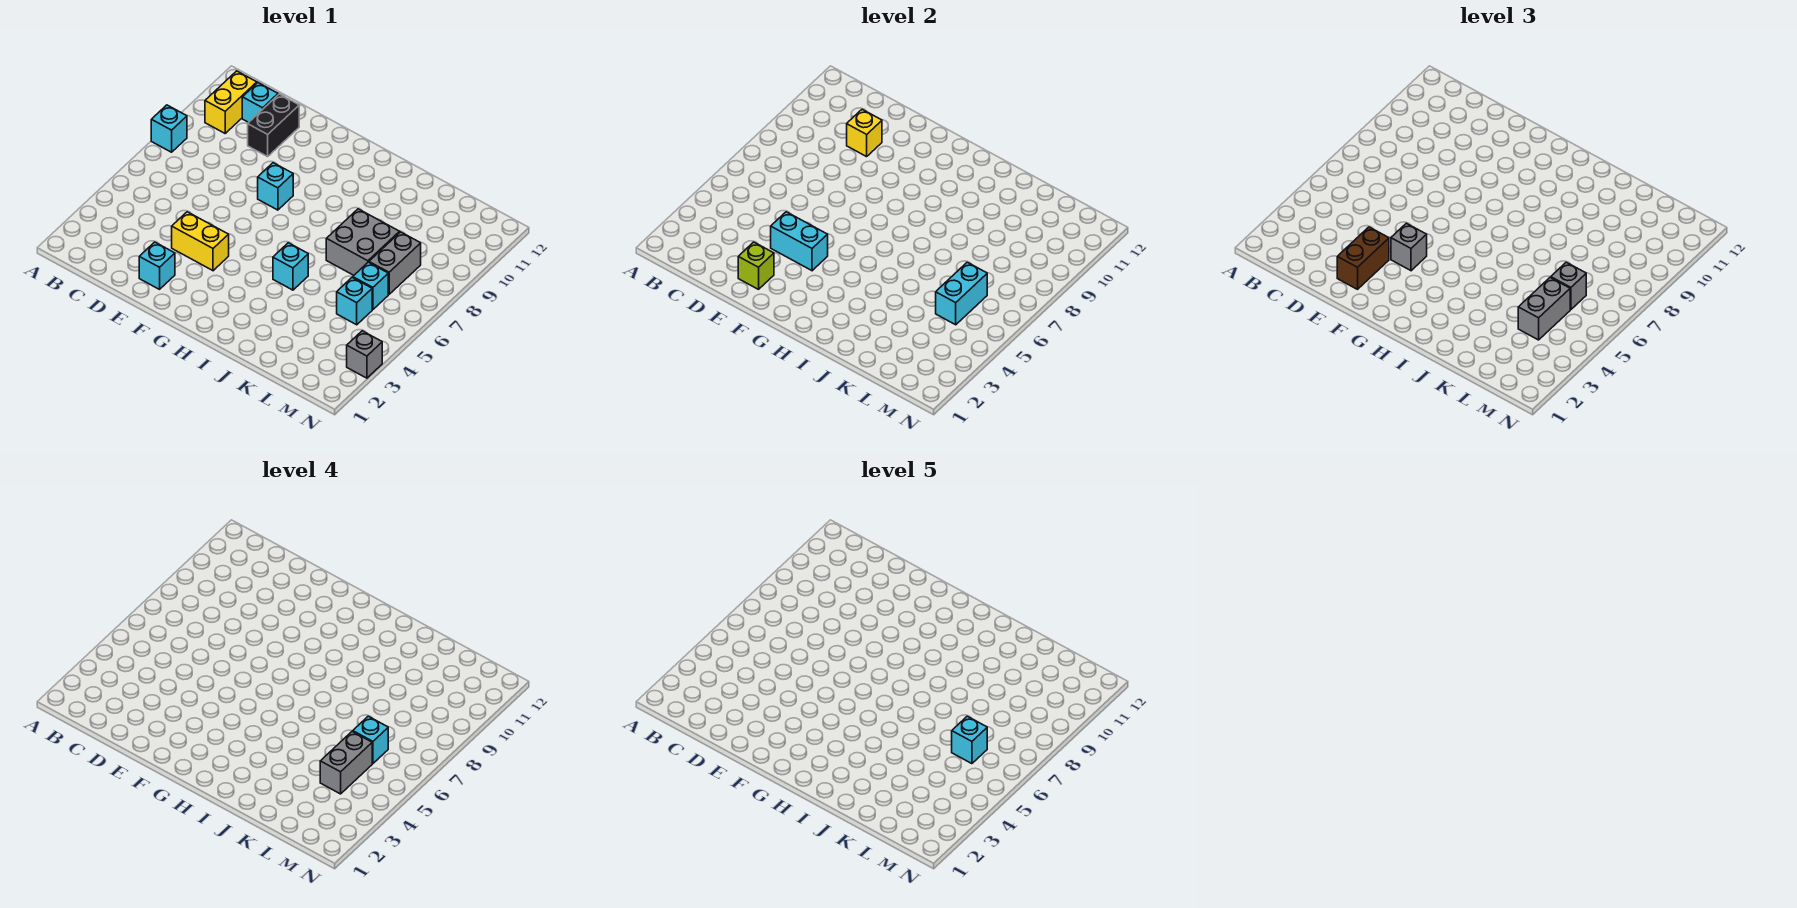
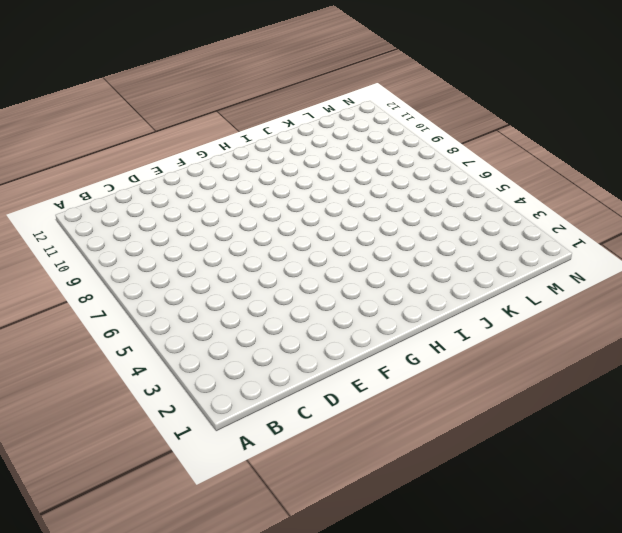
none -> cyan 1x1 brick [151,105,187,152]
none -> yellow 1x2 brick [205,71,257,133]
none -> cyan 1x1 brick [242,83,278,122]

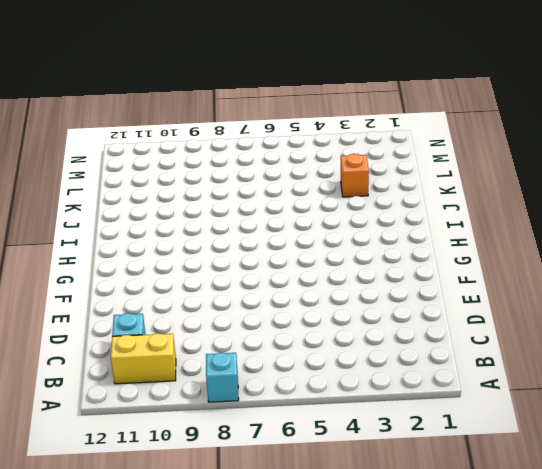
orange 1x1 brick [341,154,369,197] -> none
none -> black 1x2 brick [248,94,299,157]
none -> cyan 1x1 brick [139,242,175,289]
none -> yellow 1x2 brick [172,212,229,271]

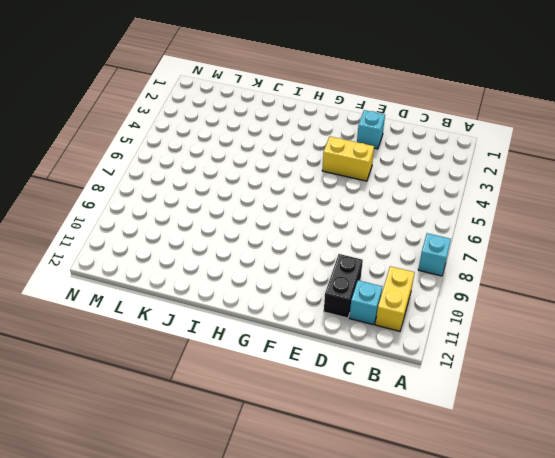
none -> cyan 1x1 brick [258,163,293,210]
none -> cyan 1x1 brick [273,243,308,290]
none -> grey 2x2 brick [326,209,400,275]

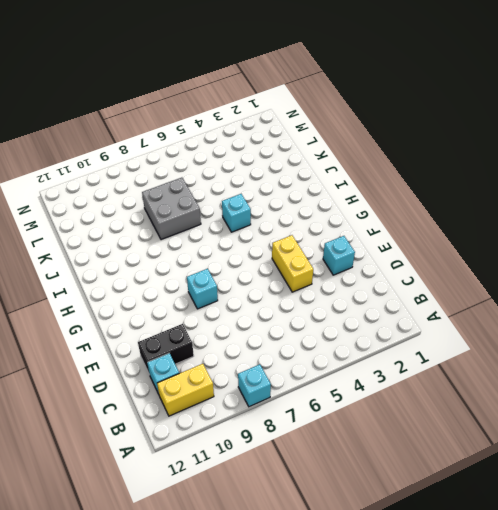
none -> cyan 1x1 brick [337,277,372,325]
none -> cyan 1x1 brick [353,262,388,310]
none -> grey 1x2 brick [369,232,421,294]

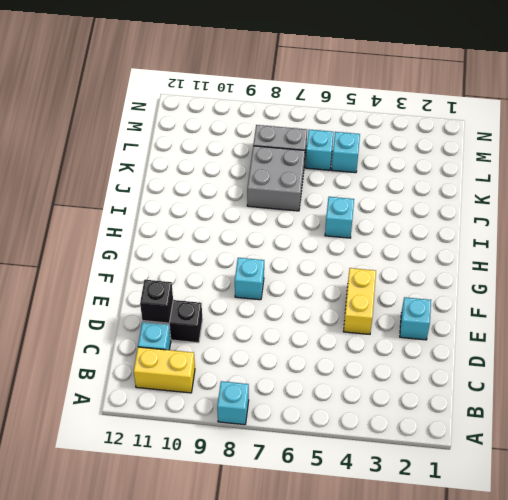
black 1x1 brick [140,280,173,323] -> none
none -> grey 1x1 brick [347,331,382,378]
none -> yellow 1x1 brick [847,109,882,157]
none -> lime 1x1 brick [738,242,774,289]

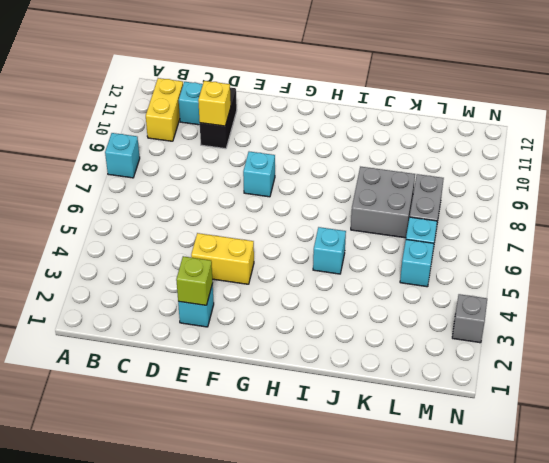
none -> cyan 1x2 brick [771,212,828,271]
none -> cyan 1x2 brick [936,262,987,325]
none -> brown 1x2 brick [1337,227,1389,289]

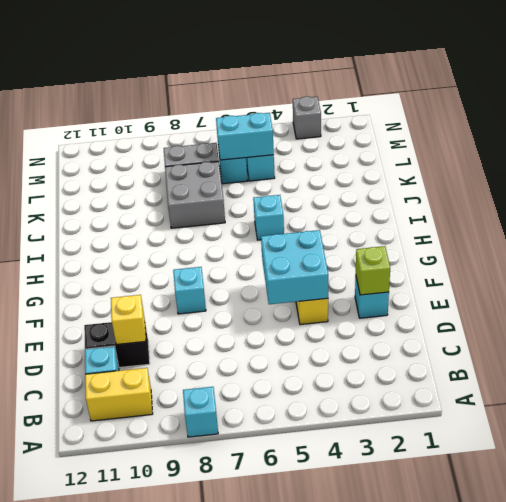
cyan 2x2 brick [261,230,328,304] -> cyan 1x2 brick [771,212,828,271]
none -> brown 1x2 brick [1337,227,1389,289]
none -> grey 1x1 brick [1391,223,1427,271]
none -> grey 1x2 brick [1518,277,1570,340]

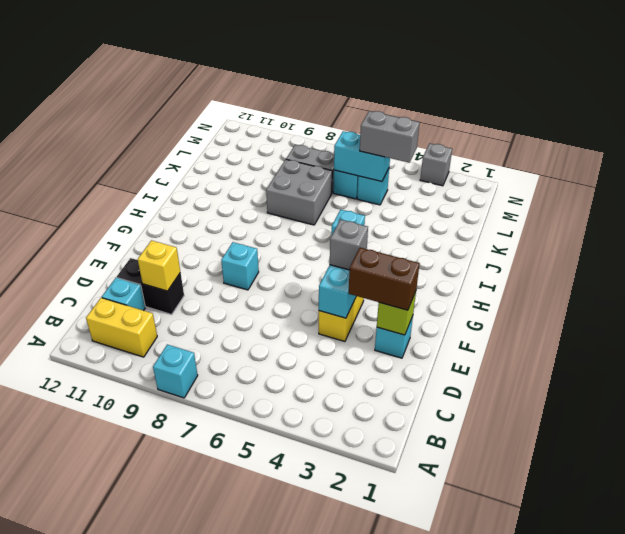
none -> grey 1x1 brick [1551,262,1586,310]
none -> grey 1x2 brick [320,731,372,794]
none -> cyan 1x1 brick [353,716,388,764]

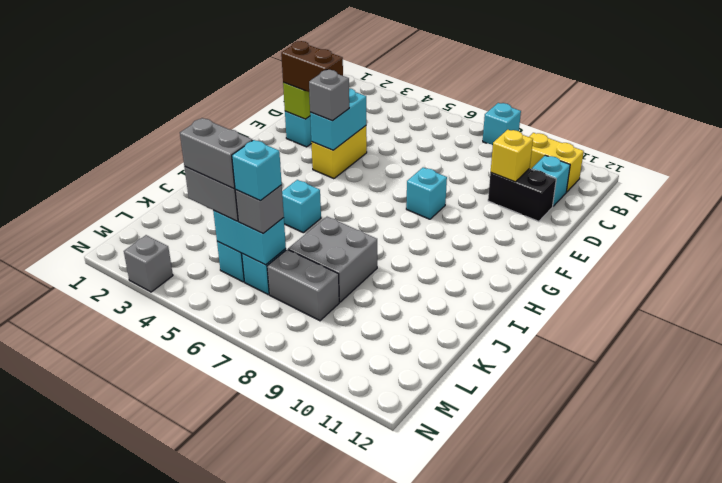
none -> cyan 1x1 brick [952,716,987,764]

